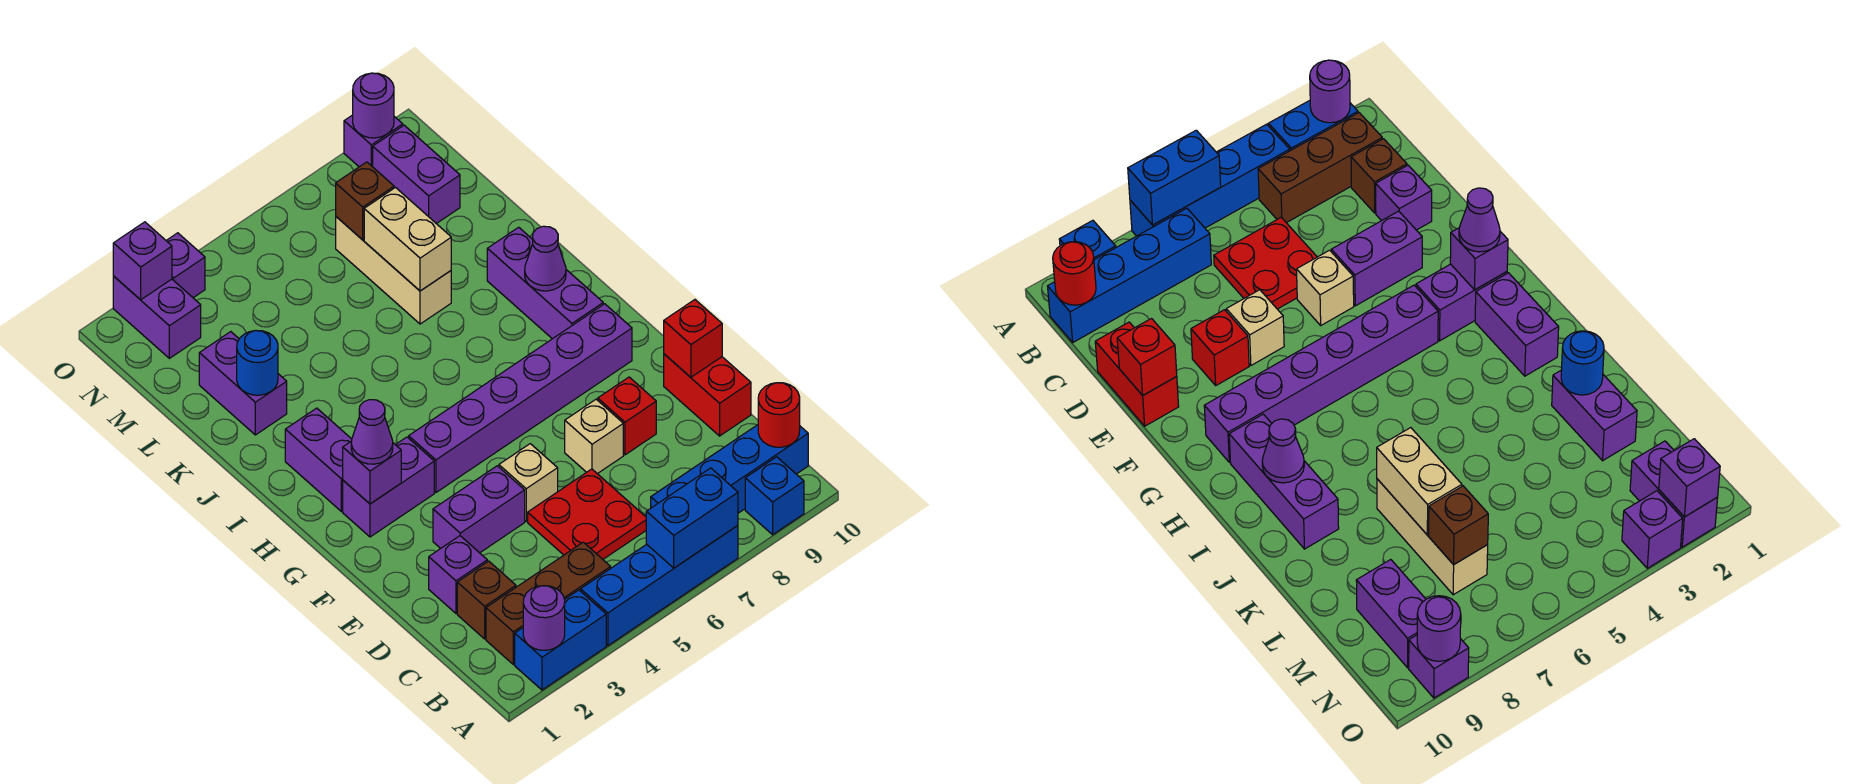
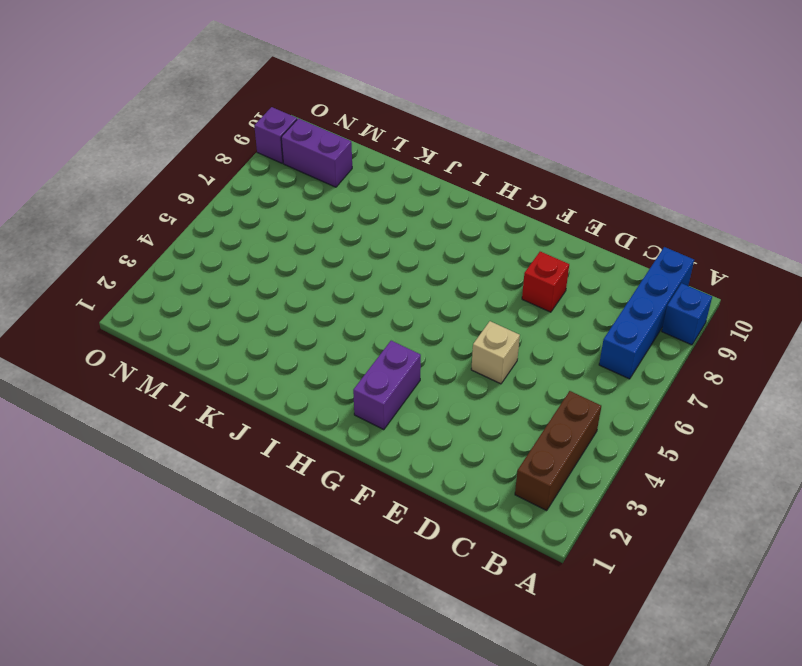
none -> blue 1x2 brick [515,590,606,690]
none -> blue 1x4 brick [581,526,738,646]
none -> brown 1x1 brick [457,561,516,639]
none -> red 2x2 plate [528,469,646,559]

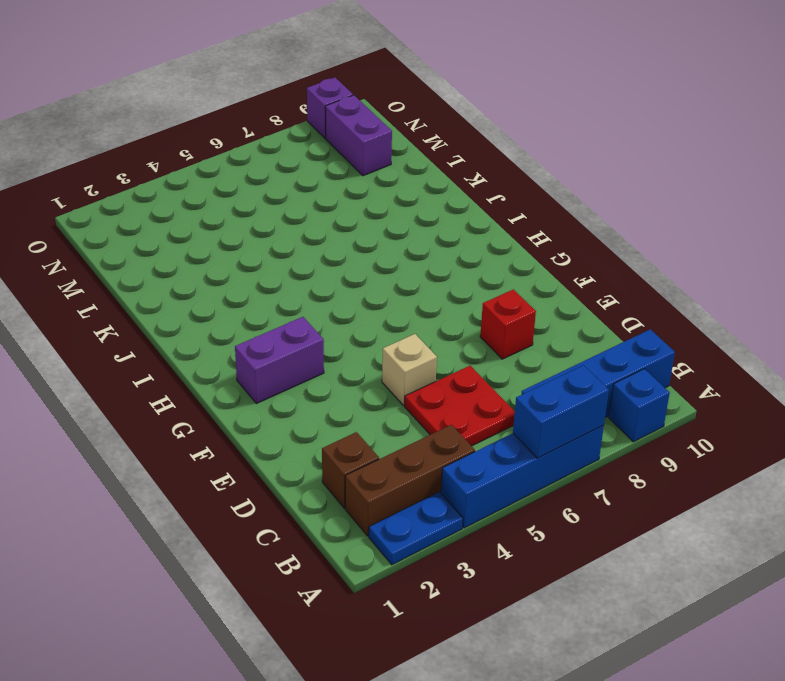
blue 1x2 plate [369,492,463,565] -> blue 1x2 brick [515,590,606,690]
none -> purple 1x1 brick [429,536,487,613]
none -> red 1x2 brick [664,354,751,436]
none -> purple 1x2 brick [433,466,525,553]
none -> tan 1x1 brick [565,399,623,474]

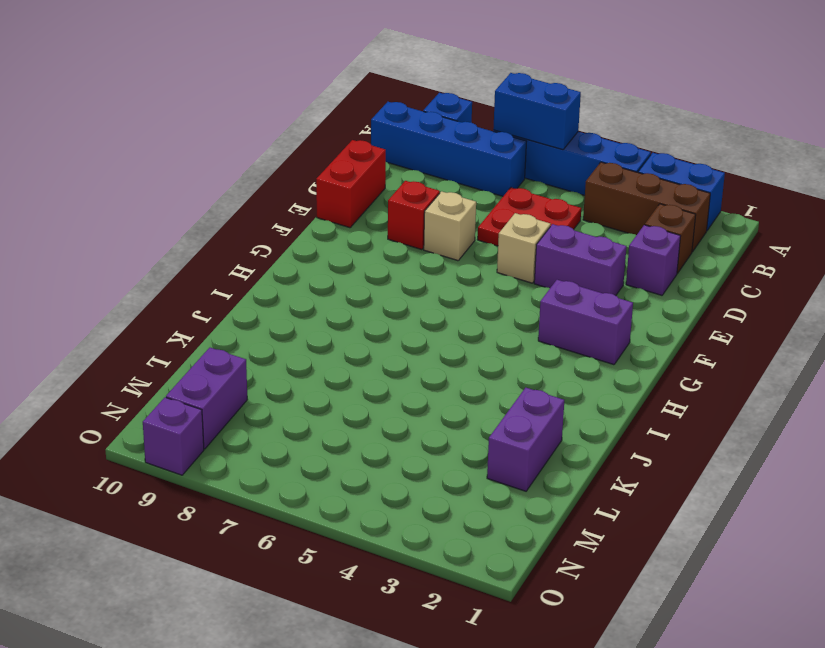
none -> purple 1x6 brick [409,304,632,492]
none -> purple 1x2 brick [285,408,352,511]
none -> purple 1x3 brick [487,227,603,339]
none -> tan 1x3 brick [336,217,451,324]

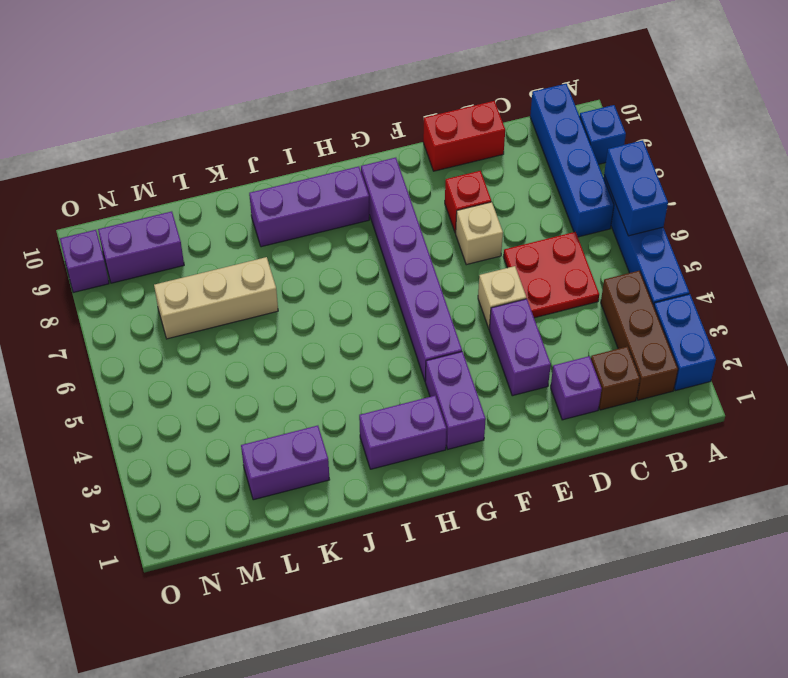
none -> purple 1x2 brick [113,276,201,358]
none -> purple 1x1 brick [166,233,205,298]
none -> purple 1x1 round brick [523,586,565,650]
none -> red 1x1 round brick [758,383,800,447]

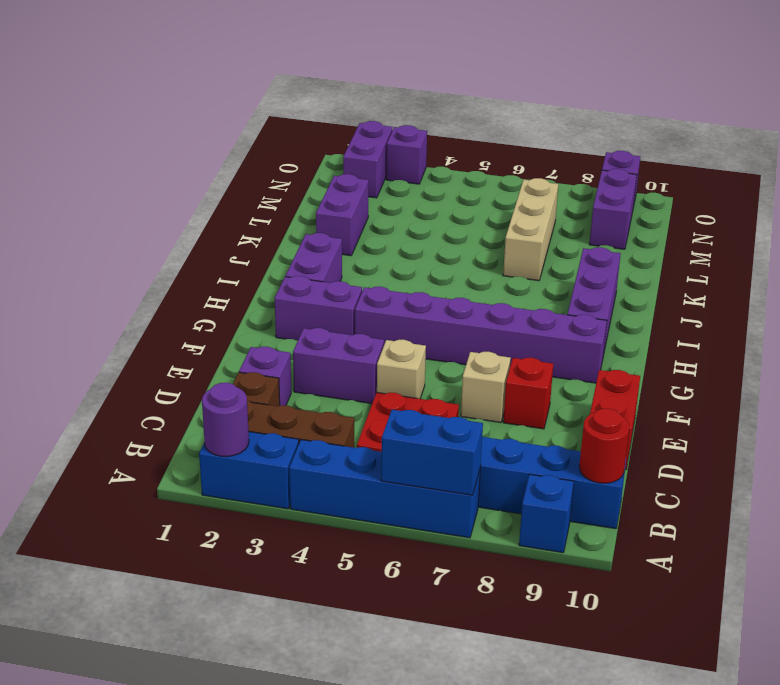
none -> red 1x1 brick [664,300,722,377]
none -> purple 1x1 brick [343,441,401,504]
none -> purple 1x1 cone [525,226,566,291]
none -> blue 1x1 round brick [237,331,278,395]

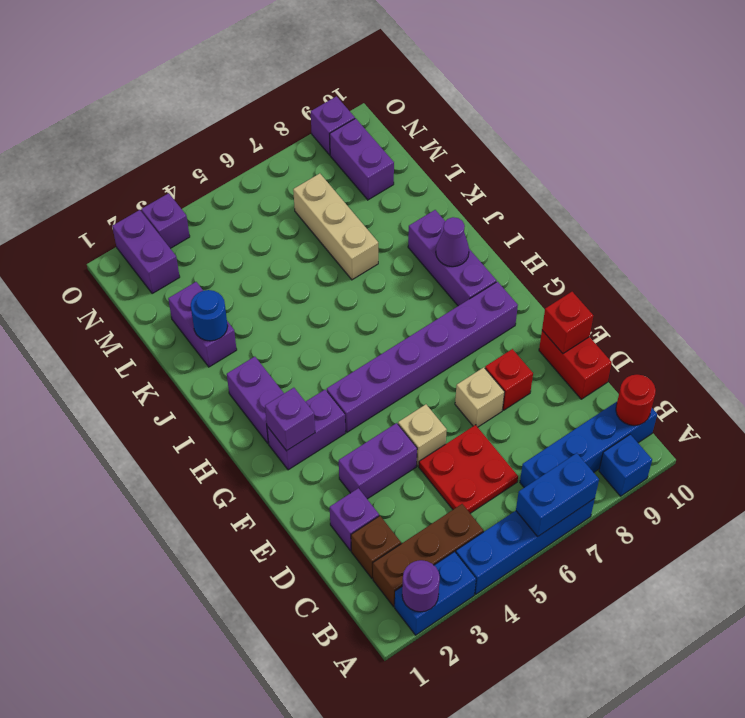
none -> tan 1x2 brick [364,188,451,291]
none -> brown 1x1 brick [336,162,394,240]
none -> purple 1x1 brick [113,222,172,300]
none -> purple 1x1 round brick [353,73,394,138]

